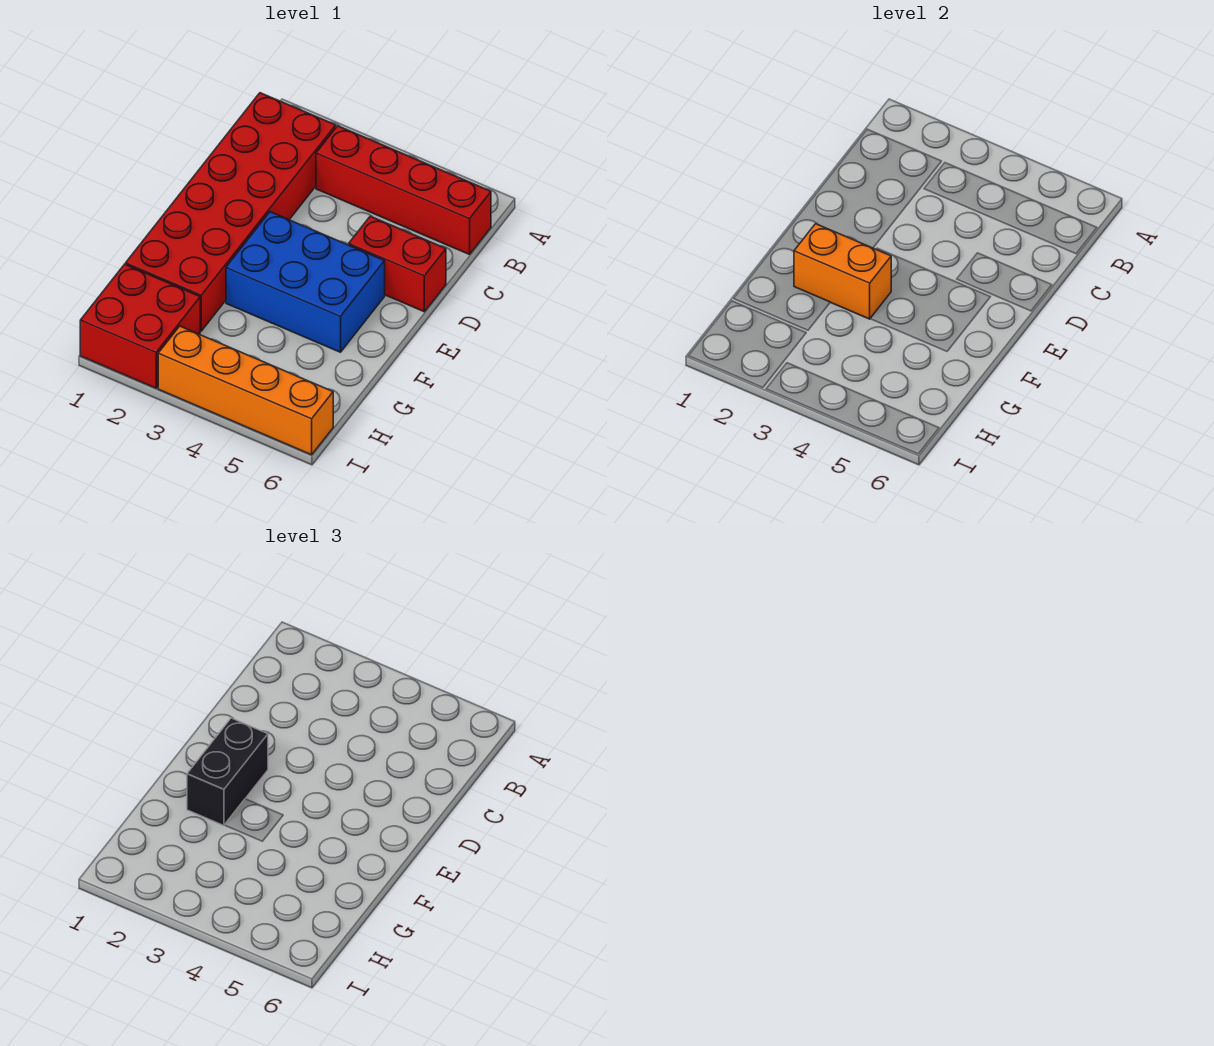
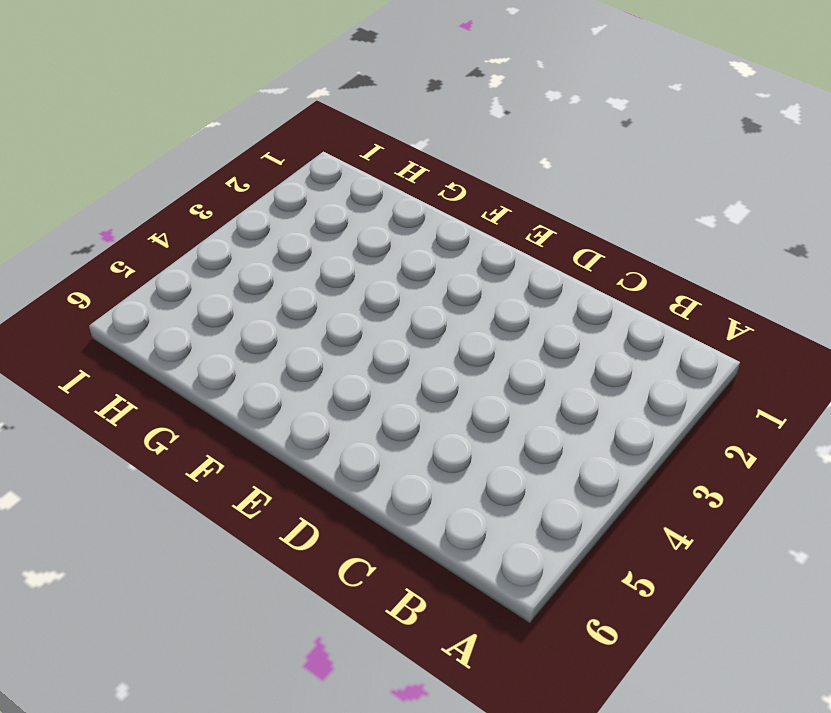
none -> red 2x6 brick [126,93,336,331]
none -> red 1x4 brick [316,126,491,255]

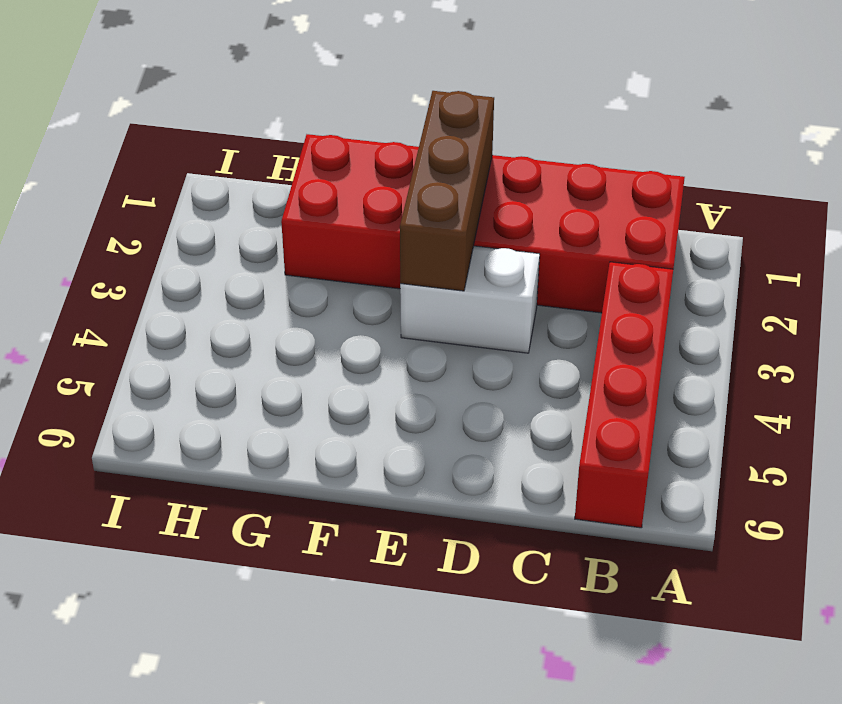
white 1x2 brick [400,246,540,353] -> blue 2x3 brick [226,212,385,352]
brown 1x3 brick [400,91,494,291] -> none
none -> red 1x2 brick [349,216,446,312]
none -> red 2x2 brick [80,264,200,388]

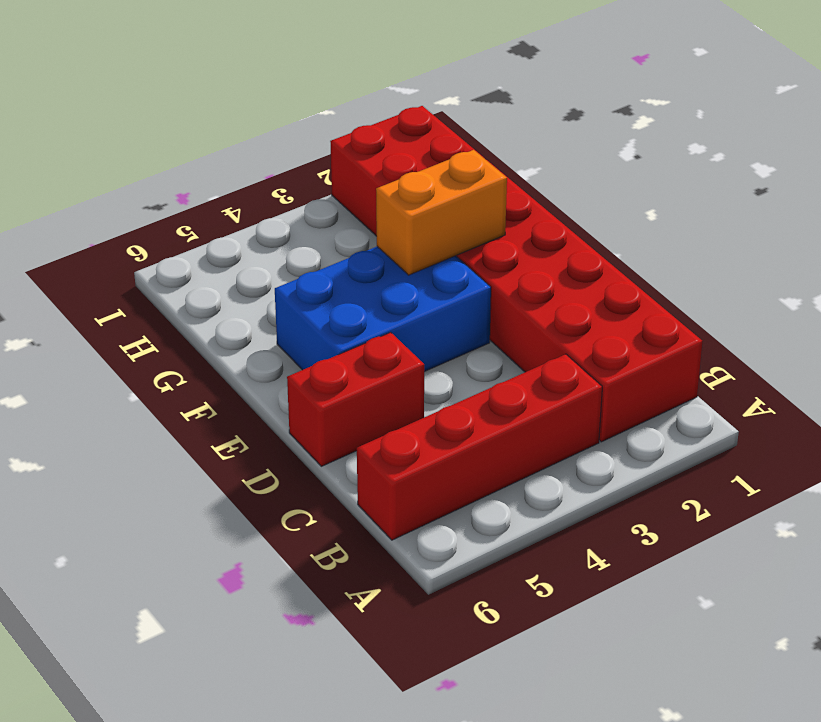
none -> orange 1x4 brick [158,326,333,455]
none -> black 1x2 brick [187,718,268,826]

